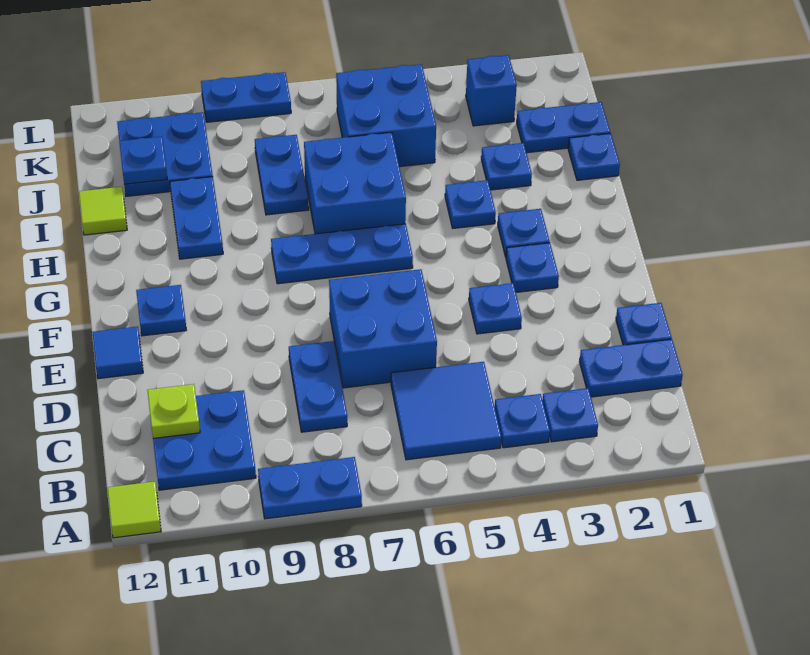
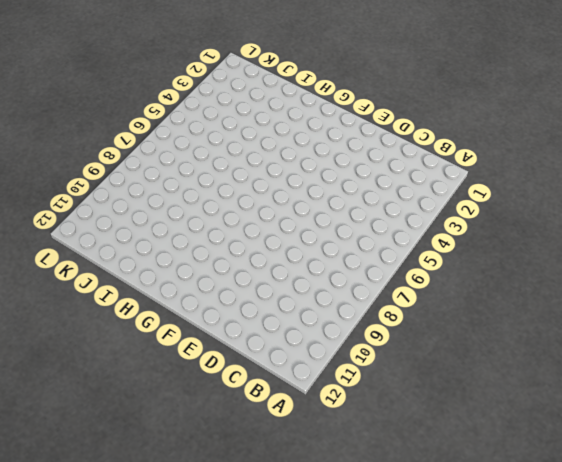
none -> blue 1x2 plate [258,457,362,519]
none -> lime 1x1 tile [108,482,161,538]
none -> blue 1x1 plate [542,388,598,442]
none -> blue 1x1 plate [495,394,550,448]

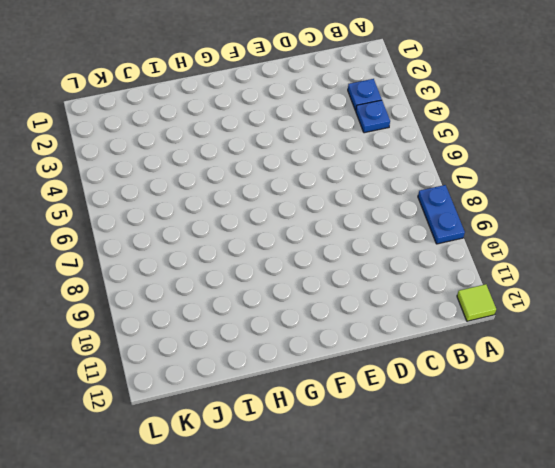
none -> blue 2x2 tile [391,362,501,460]
none -> blue 2x2 plate [153,390,256,490]
none -> blue 1x2 plate [580,339,683,397]
none -> blue 1x2 plate [289,341,347,432]

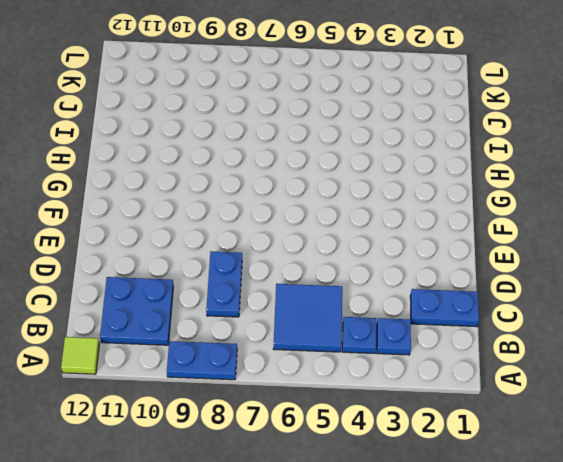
none -> blue 1x1 plate [616,303,672,345]
none -> blue 2x2 brick [329,269,437,388]
none -> blue 1x1 plate [469,283,522,334]
none -> blue 1x1 tile [93,326,143,379]

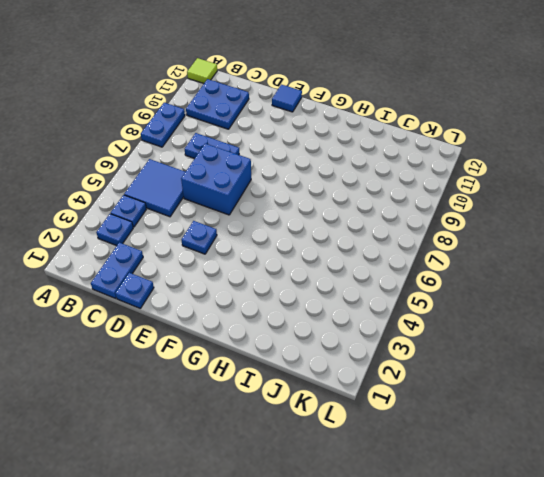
none -> blue 1x1 plate [506,243,559,292]
none -> blue 1x1 plate [136,285,186,336]
none -> blue 1x1 plate [498,209,550,257]
none -> blue 1x3 plate [271,224,413,284]

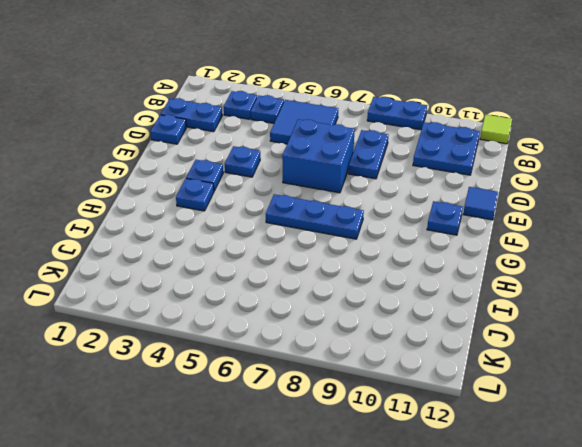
none -> blue 1x1 plate [445,180,496,228]
none -> blue 2x2 brick [304,132,406,234]
none -> blue 1x2 plate [170,177,223,259]
none -> blue 1x1 plate [568,133,620,180]

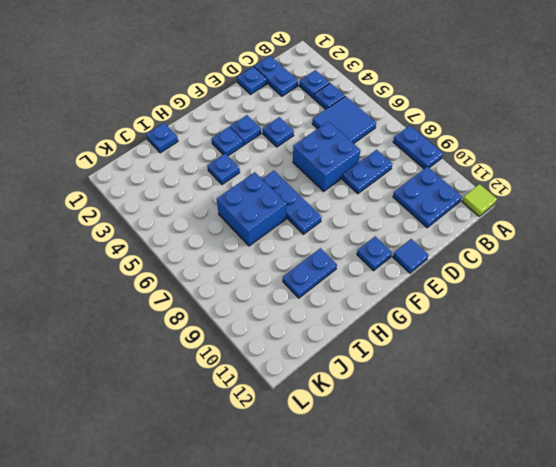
none -> blue 1x1 plate [481,143,532,190]
none -> blue 1x2 plate [255,135,309,215]
none -> lime 1x1 tile [79,187,127,235]
none -> blue 1x2 plate [517,102,610,153]

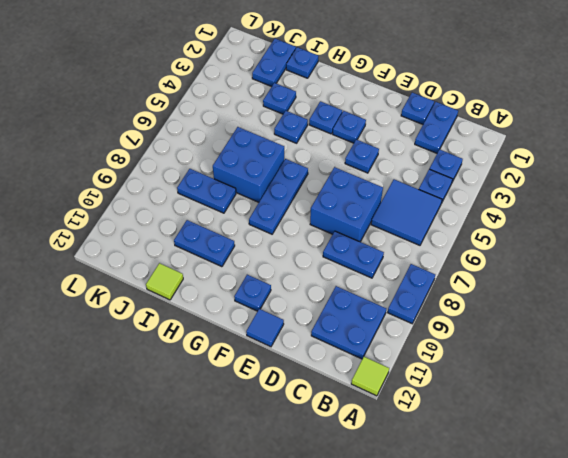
none -> blue 2x2 brick [336,64,436,167]
none -> blue 2x2 plate [117,112,213,196]
none -> blue 1x1 brick [466,55,517,126]
none -> blue 1x2 plate [201,72,291,122]

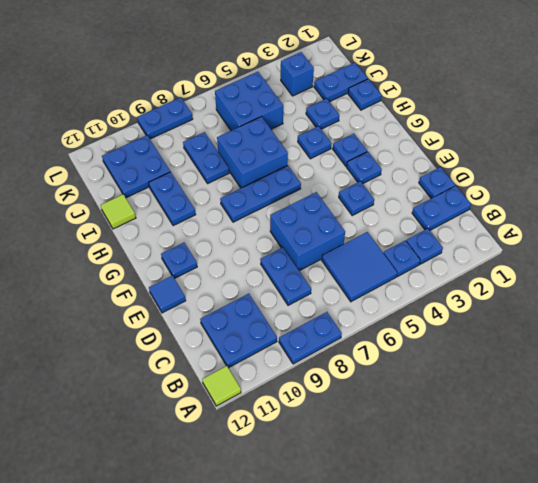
none -> lime 1x1 plate [147,384,200,438]
none -> blue 1x1 plate [119,137,167,184]

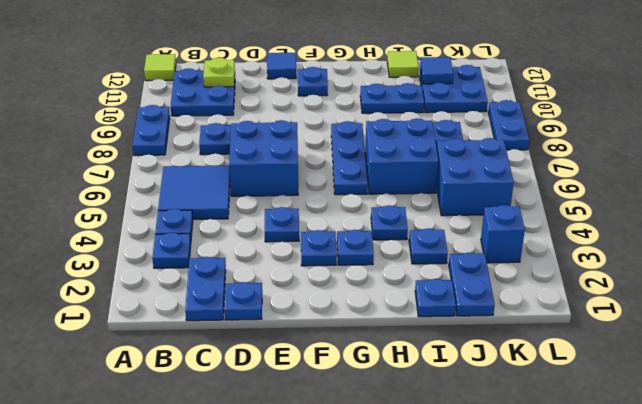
blue 1x1 tile [420,57,453,84] -> blue 1x1 plate [119,137,167,184]

